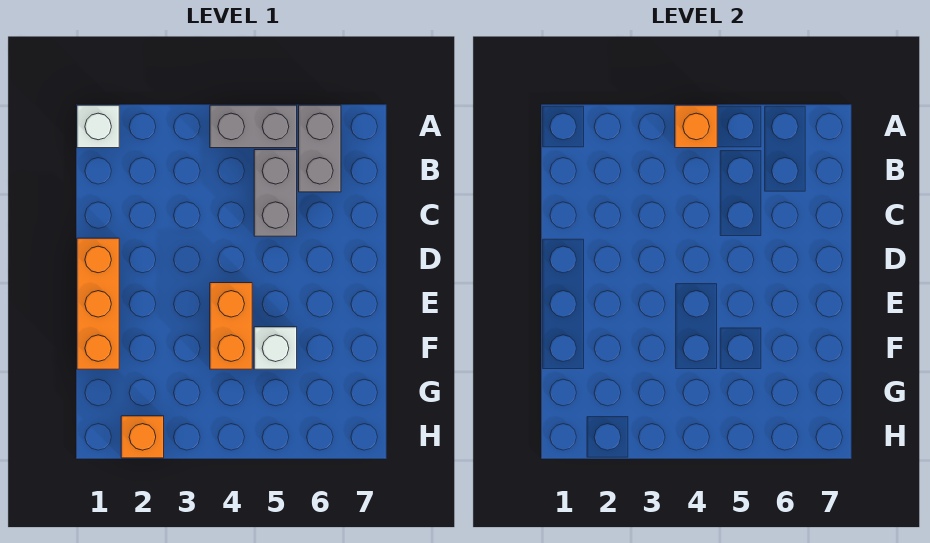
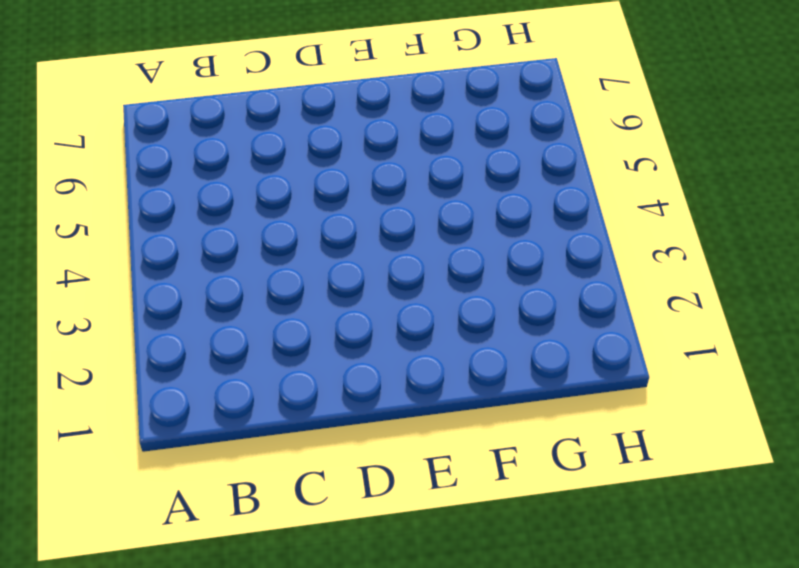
none -> white 1x1 brick [77,105,119,148]
none -> grey 1x2 brick [210,105,297,148]

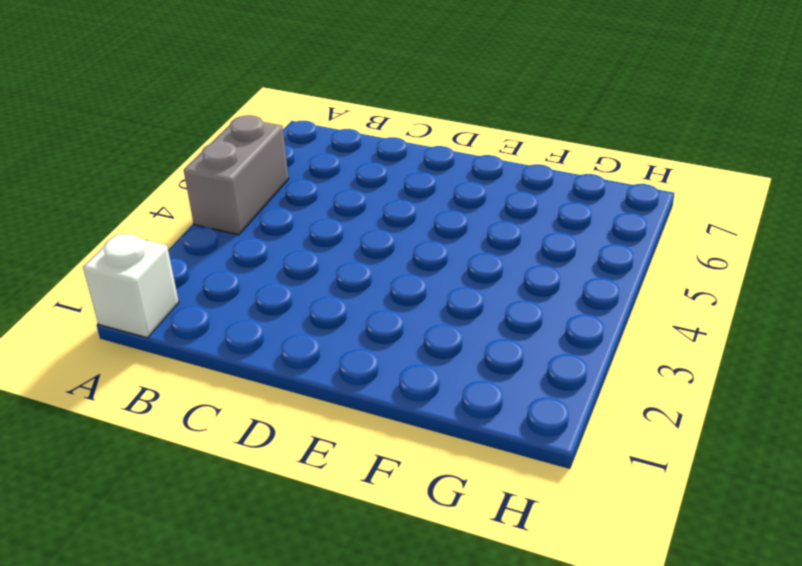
none -> grey 1x2 brick [299,105,341,192]
none -> grey 1x2 brick [254,150,297,236]

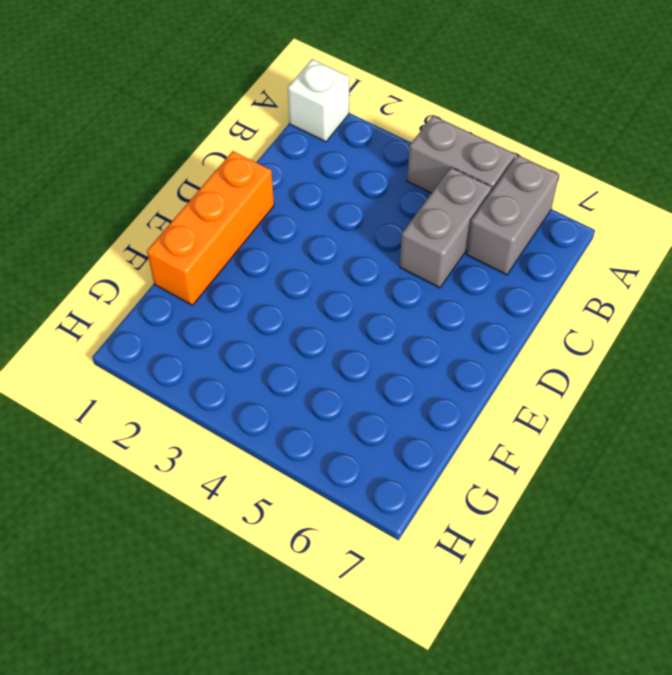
none -> orange 1x2 brick [210,283,252,369]
none -> white 1x1 brick [254,327,297,369]

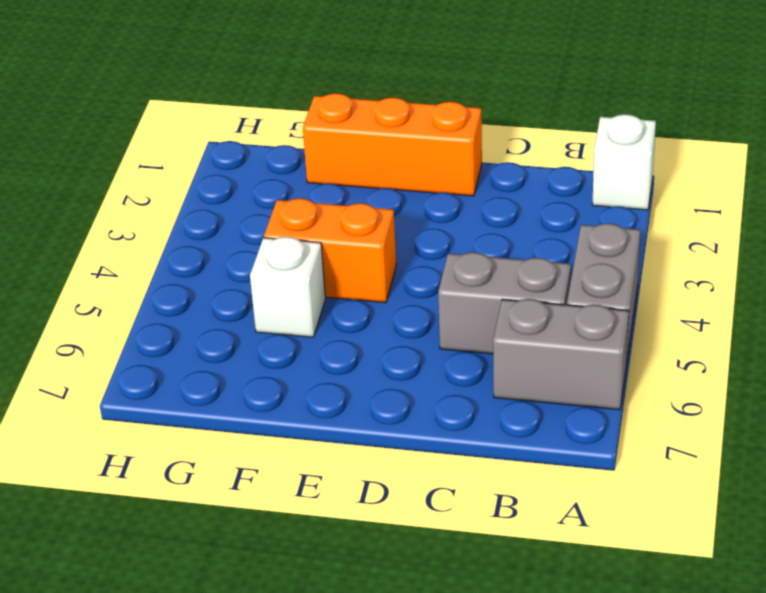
none -> orange 1x1 brick [121,416,164,458]
none -> orange 1x1 brick [675,105,717,148]

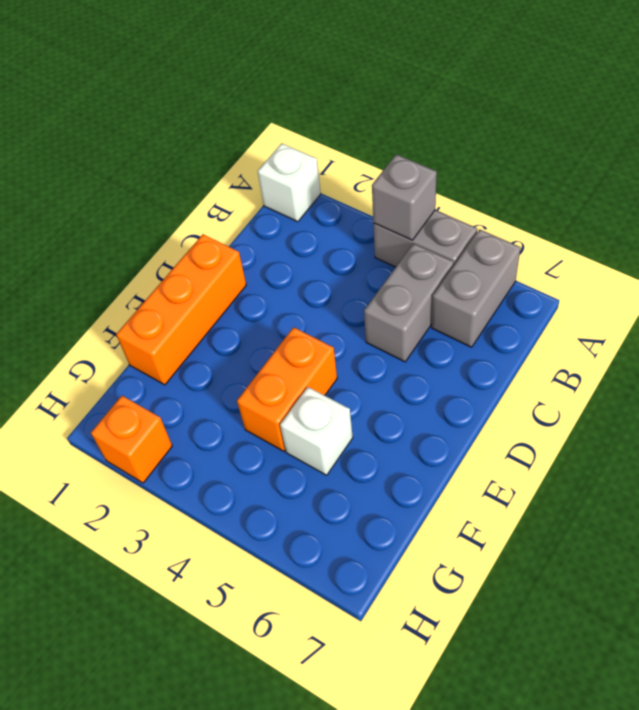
grey 1x1 brick [372,154,437,240] -> orange 1x1 brick [675,105,717,148]

